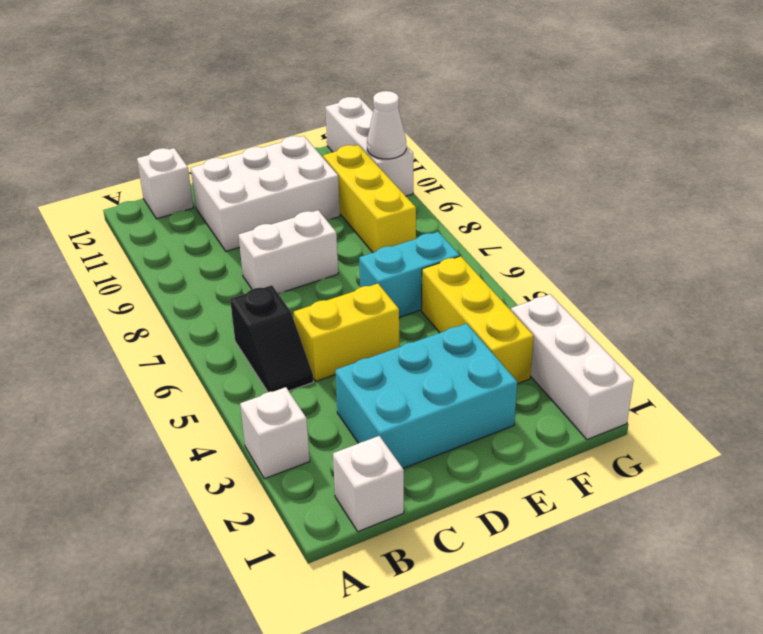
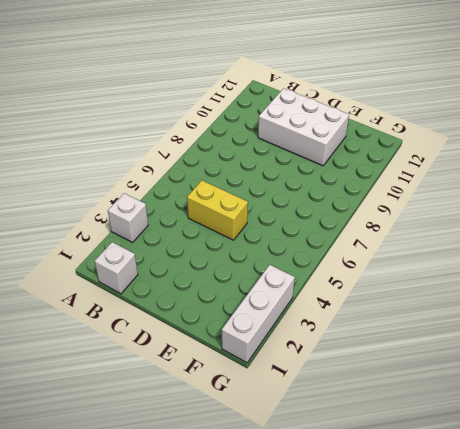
none -> black 1x2 slope [230,285,313,392]
none -> white 1x1 brick [137,148,193,219]
none -> cyan 2x3 brick [335,324,517,468]

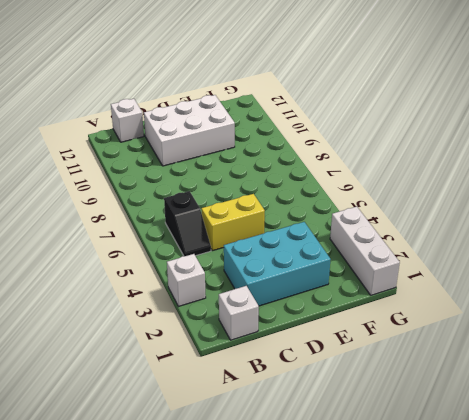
none -> white 1x2 brick [238,210,338,294]
none -> cyan 1x2 brick [359,232,460,317]
none -> yellow 1x3 brick [422,256,534,384]

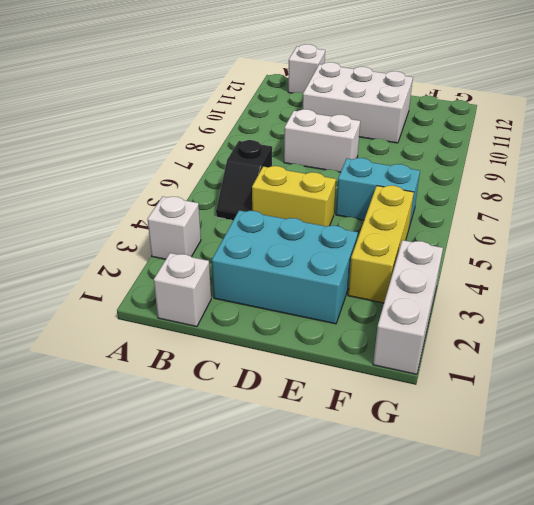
none -> yellow 1x3 brick [323,145,416,253]
none -> white 1x3 brick [325,97,413,196]
none -> white 1x1 cone [367,91,406,159]

